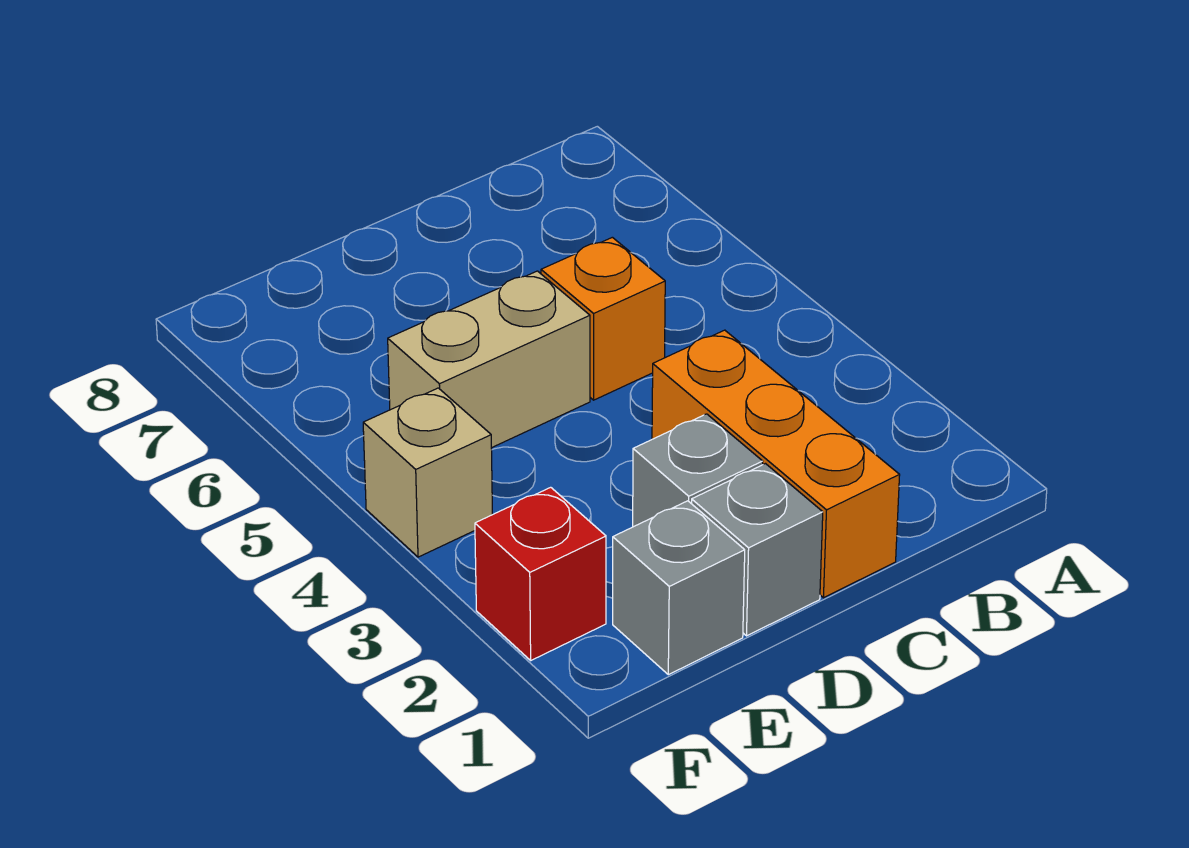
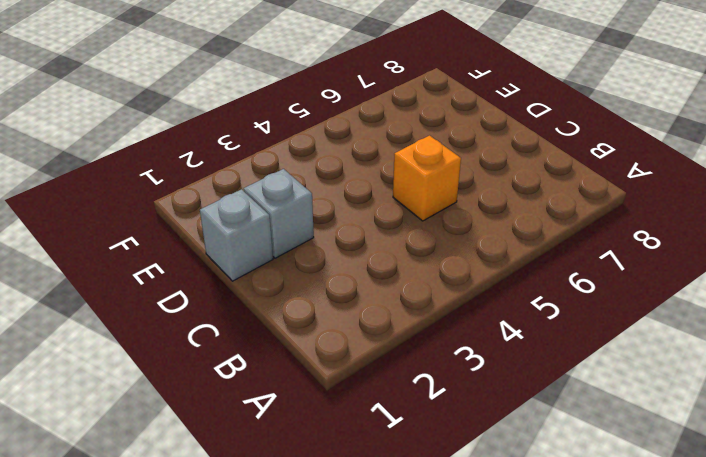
none -> orange 1x3 brick [652,330,900,598]
none -> tan 1x2 brick [388,271,590,448]

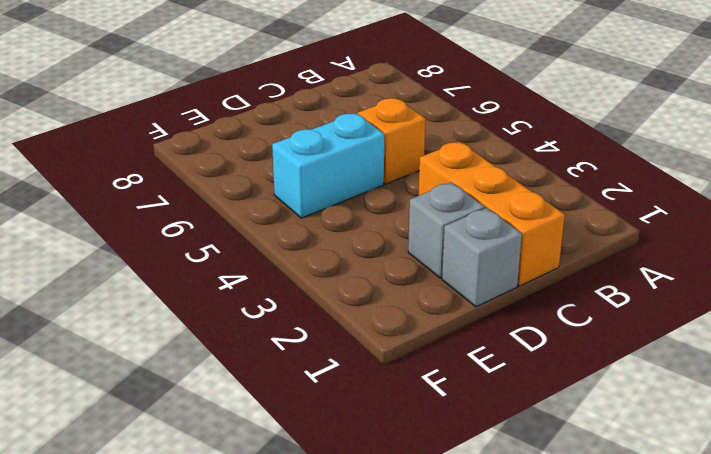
cyan 1x2 brick [272,113,384,218] -> tan 1x2 brick [388,271,590,448]
none -> grey 1x1 brick [613,501,745,675]
none -> red 1x1 brick [475,487,606,660]

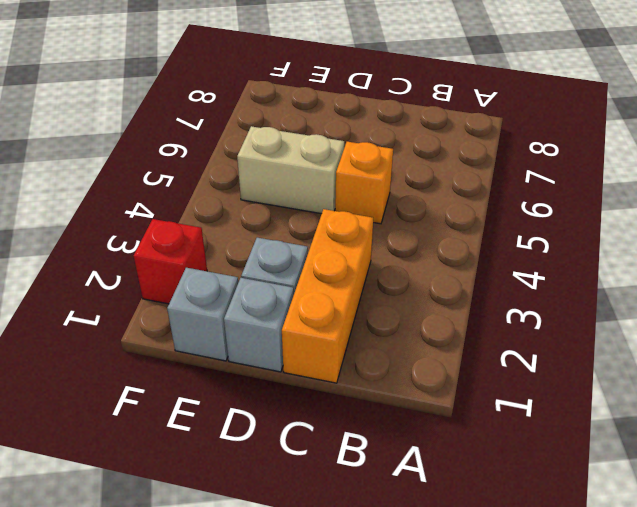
none -> tan 1x1 brick [363,388,493,557]

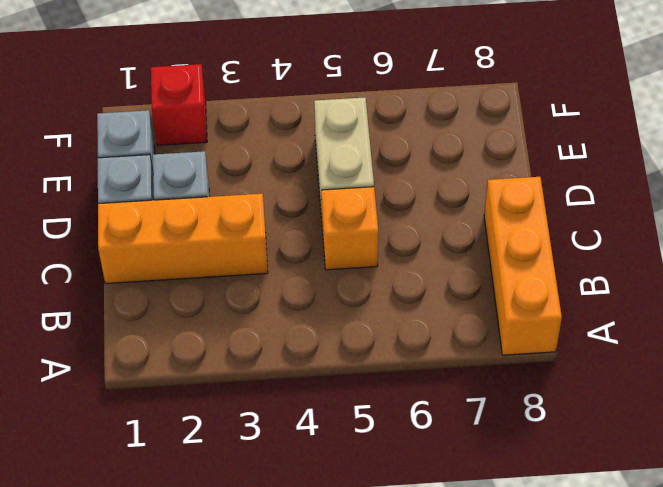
orange 1x3 brick [484,177,562,355] -> none
none -> tan 1x1 brick [363,388,493,557]

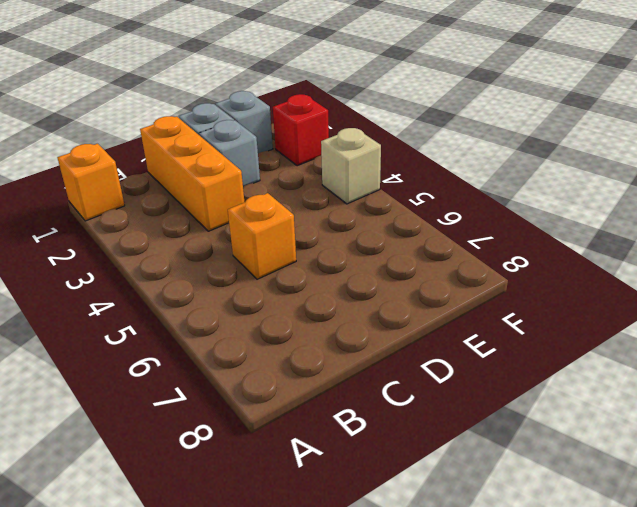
orange 1x1 brick [57,144,125,221] -> none
none -> tan 1x2 brick [388,271,590,448]

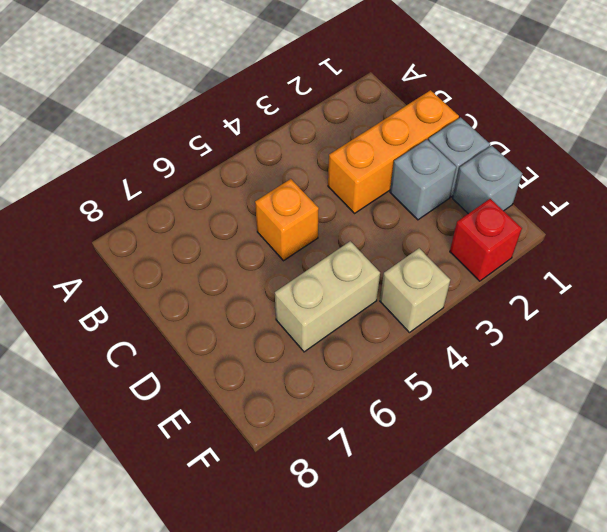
tan 1x2 brick [275,241,380,352] -> tan 1x2 brick turned to [388,271,590,448]

